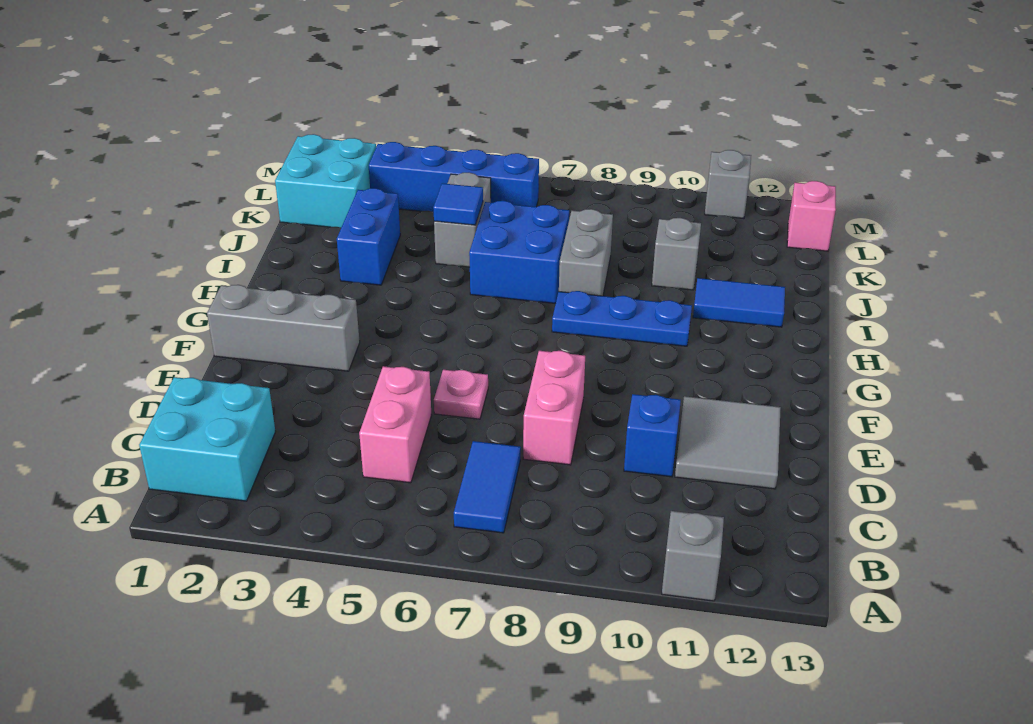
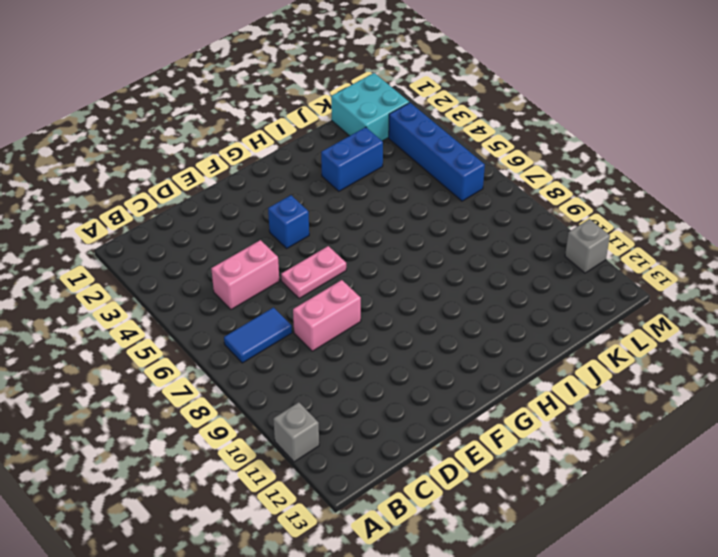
pink 1x2 plate [281,246,346,299] -> pink 1x1 plate [434,370,488,419]
blue 1x1 brick [268,195,309,248] -> blue 1x1 brick moved to [624,394,681,477]
none -> cyan 2x2 brick [139,377,276,501]
none -> grey 2x2 tile [675,396,781,489]
none -> grey 1x3 brick [207,285,360,371]

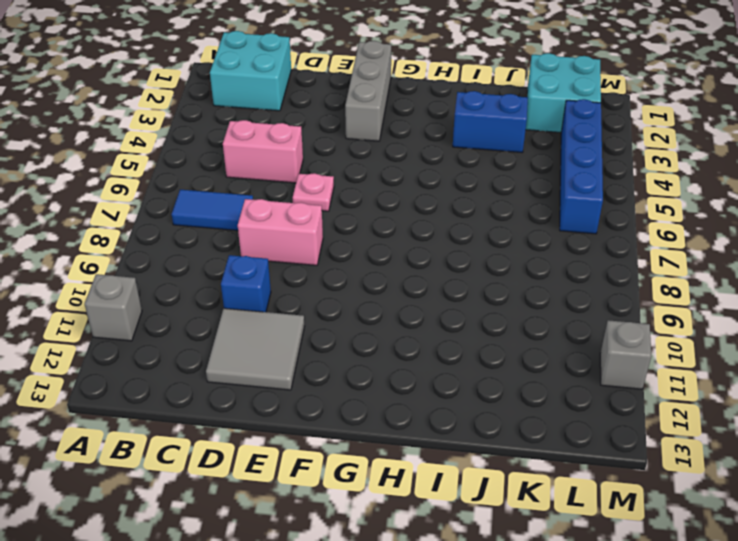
none -> blue 1x3 plate [552,291,692,346]
none -> blue 2x2 brick [469,201,569,304]
none -> grey 1x2 brick [559,209,613,296]

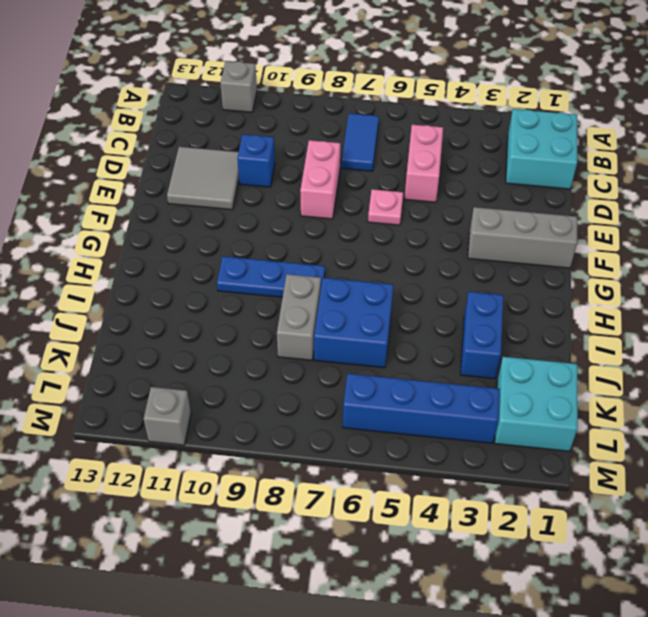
none -> blue 1x2 tile [693,278,785,327]
none -> grey 1x2 brick [434,173,491,267]
none -> grey 1x1 brick [652,218,701,290]

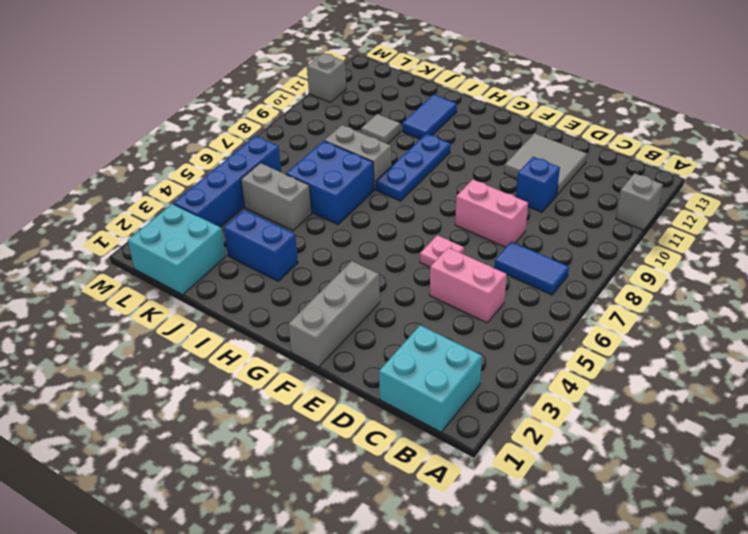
grey 1x1 tile [361,114,400,144] -> grey 1x1 brick [652,218,701,290]
none -> pink 1x1 brick [787,181,836,251]
none -> blue 1x1 tile [433,183,483,225]

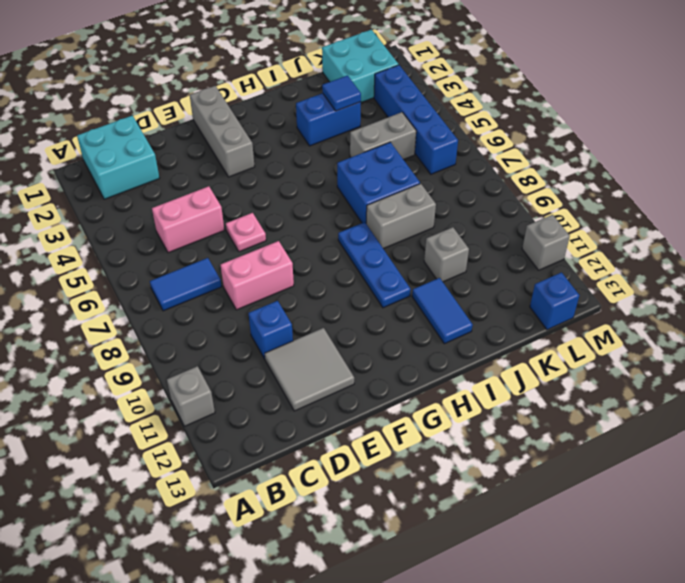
blue 1x1 tile [322,76,361,111] -> blue 1x1 tile moved to [433,183,483,225]
blue 1x1 brick [530,273,579,330] -> pink 1x1 brick [787,181,836,251]

